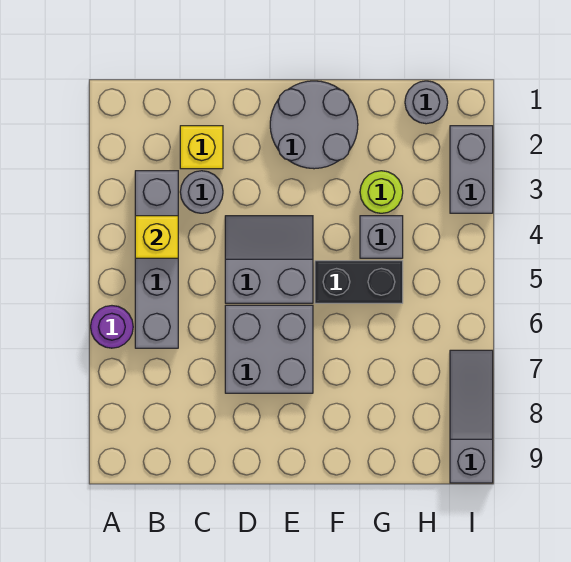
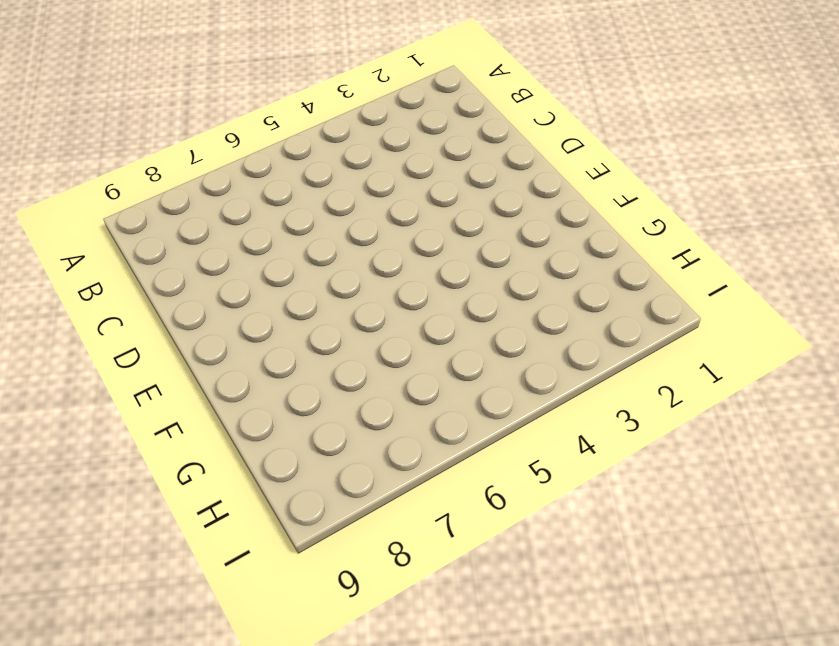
none -> purple 1x1 round brick [91,306,133,348]
none -> grey 1x4 brick [135,171,178,348]
none -> yellow 1x1 brick [180,126,223,169]

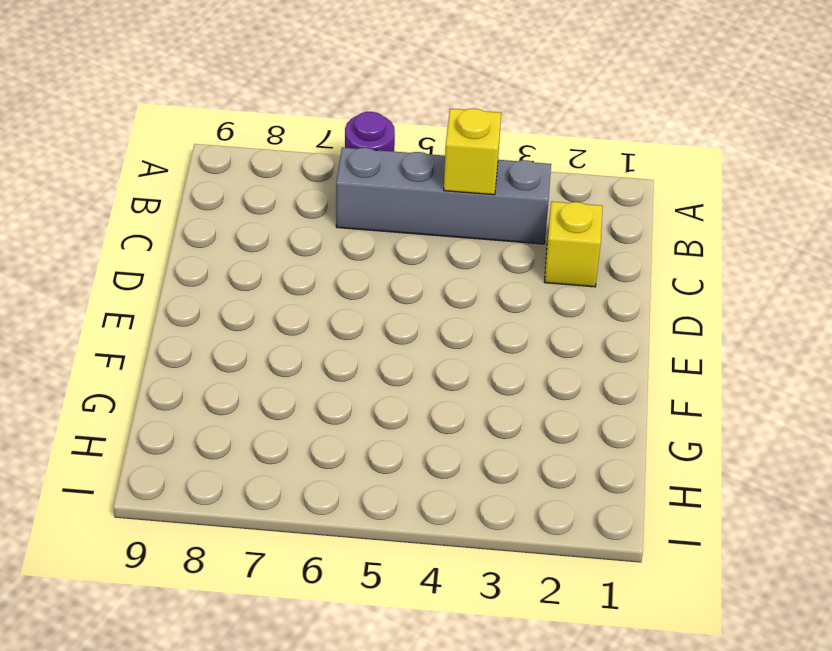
none -> grey 1x1 round brick [180,171,223,213]
none -> grey 2x2 slope [225,216,313,303]
none -> grey 2x2 brick [225,305,313,393]

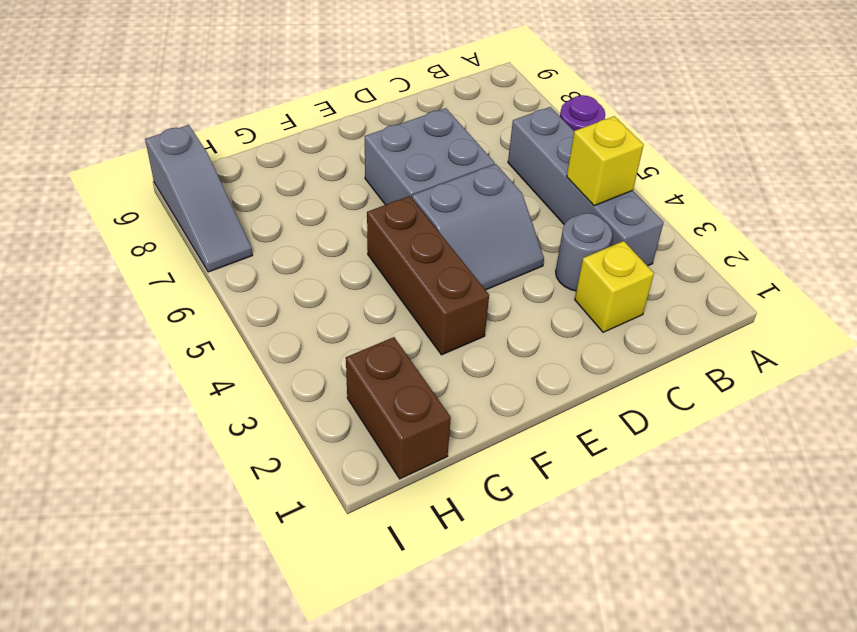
brown 1x3 brick [367,196,489,355] -> black 1x2 brick [315,261,403,303]
brown 1x2 brick [346,337,451,479] -> grey 1x1 round brick [405,81,448,124]
none -> grey 2x2 round brick [270,81,358,169]
none -> lime 1x1 round brick [360,171,403,213]
none -> grey 1x1 brick [360,216,403,258]

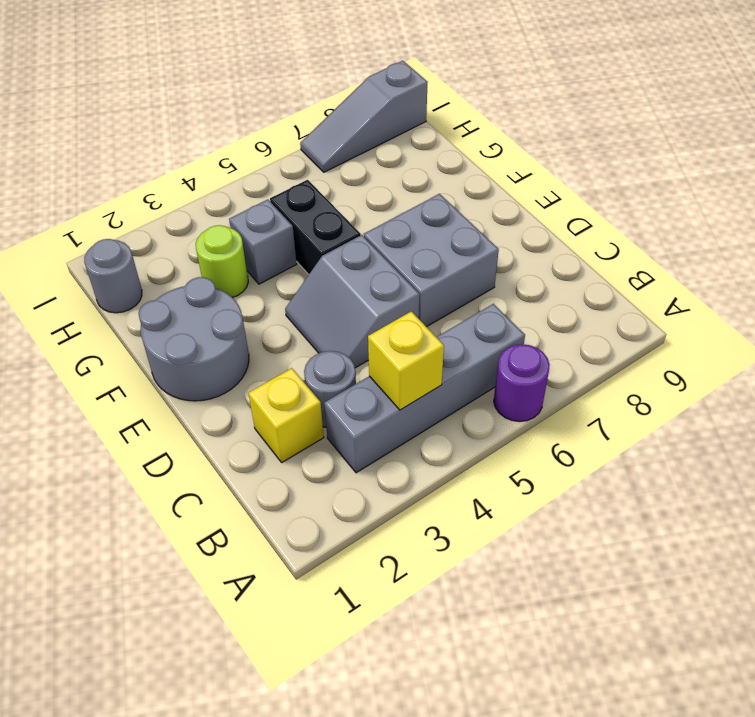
none -> grey 1x2 brick [450,126,493,213]

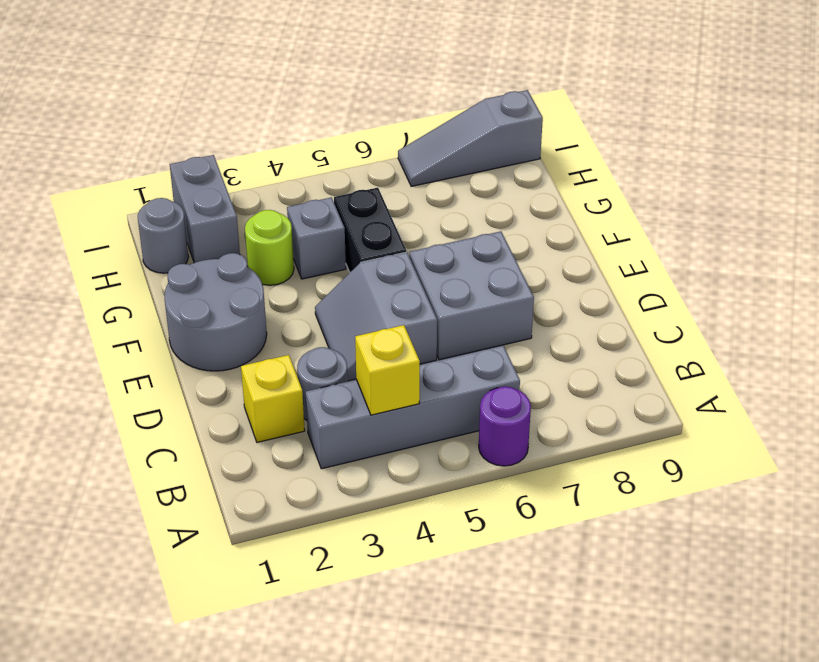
grey 1x2 brick [170,155,240,263] -> grey 1x2 brick turned to [450,126,493,213]

